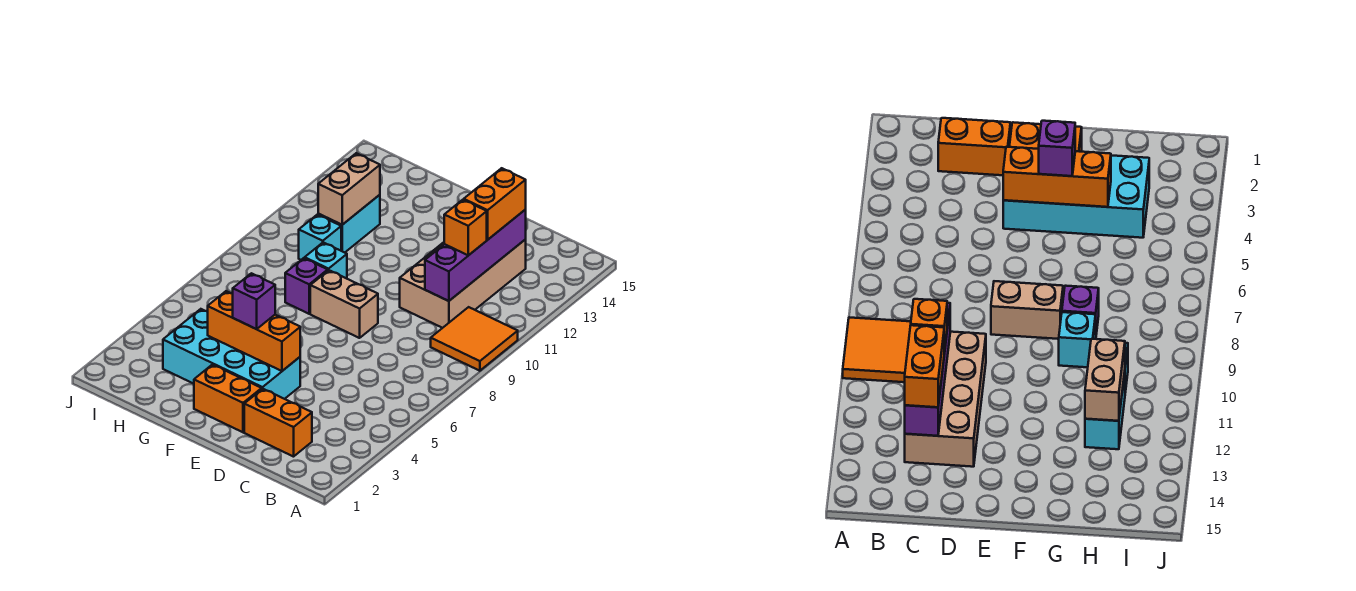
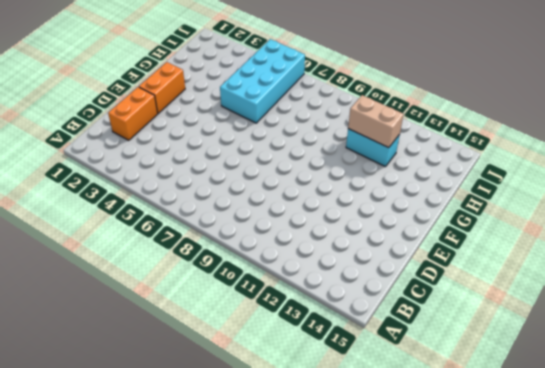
cyan 2x4 brick [220,39,305,123] -> cyan 2x4 brick moved to [163,309,300,399]
none -> orange 2x2 tile [431,307,518,371]
none -> tan 2x4 brick [400,240,526,328]
none -> tan 1x2 brick [310,270,378,338]

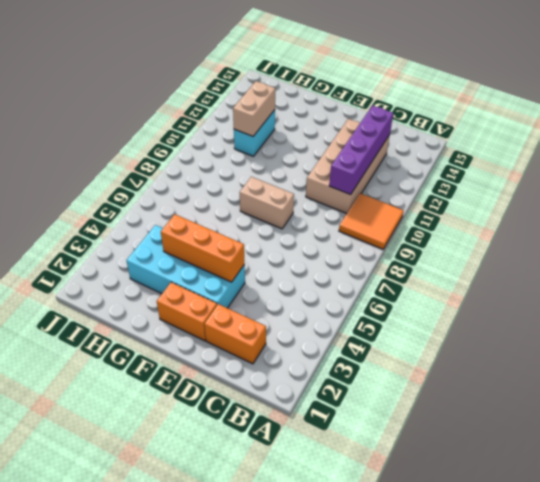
none -> purple 1x1 brick [285,258,328,314]
none -> cyan 1x1 brick [305,242,347,279]
none -> cyan 1x1 brick [299,215,341,260]

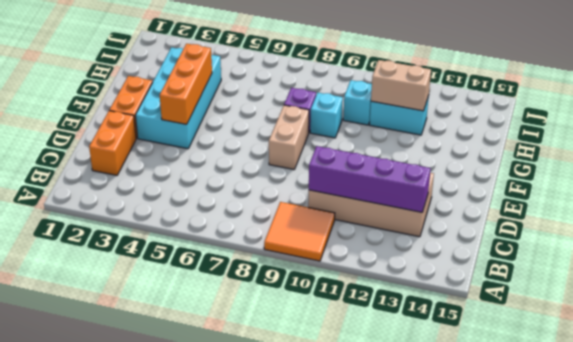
none -> orange 1x1 brick [444,200,487,255]
none -> orange 1x2 brick [464,168,526,240]
none -> purple 1x1 brick [233,273,275,329]

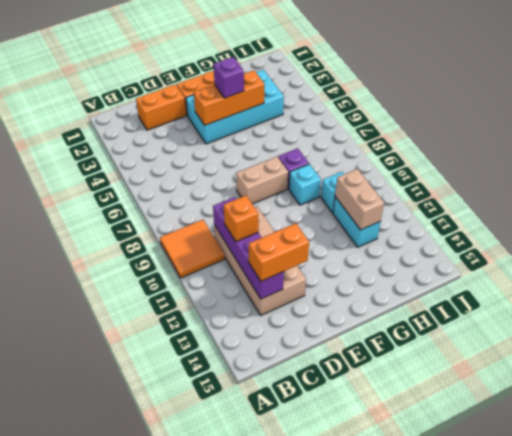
orange 1x2 brick [249,223,309,281] -> orange 1x2 brick turned to [464,168,526,240]

